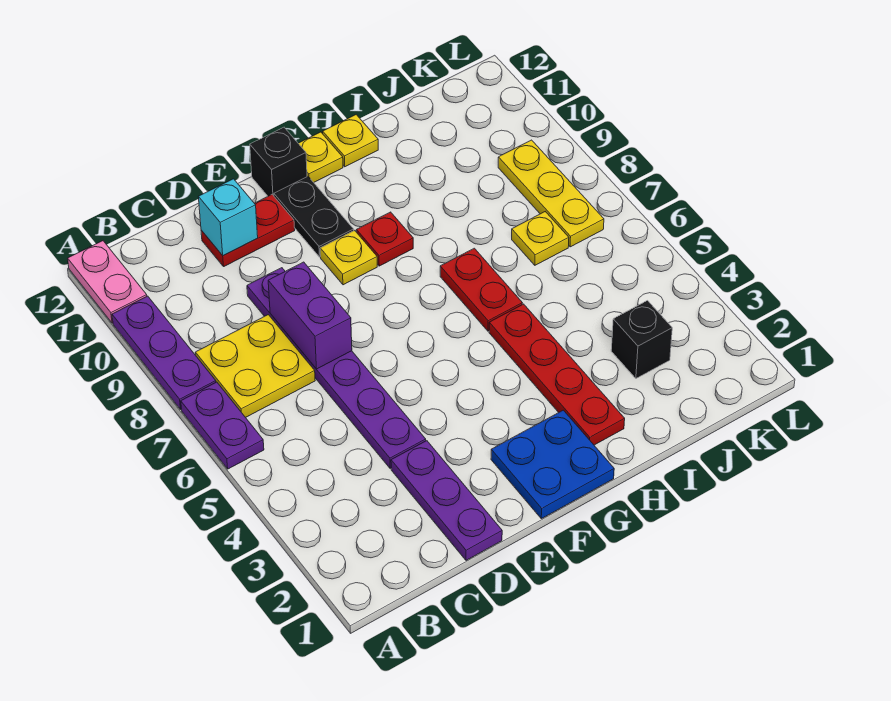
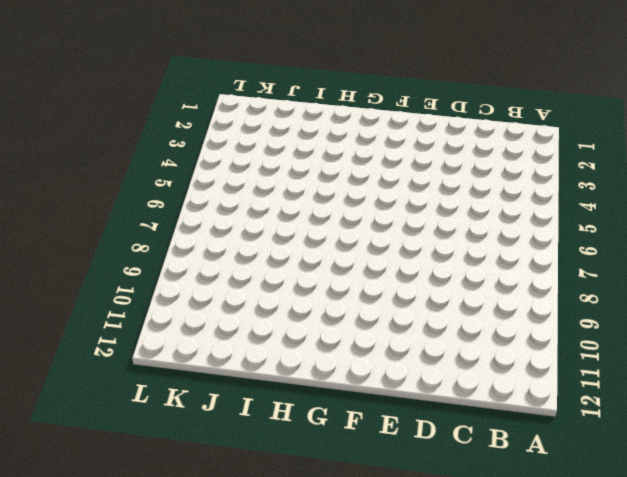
none -> purple 1x2 plate [181,382,264,469]
none -> purple 1x3 plate [112,296,216,409]
none -> pink 1x2 plate [68,241,147,323]

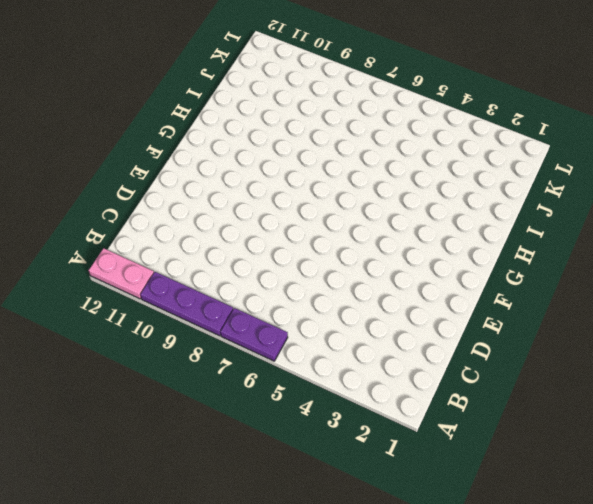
none -> yellow 2x2 plate [195,315,315,417]
none -> purple 1x3 plate [391,441,502,560]
none -> purple 1x6 plate [247,268,426,468]

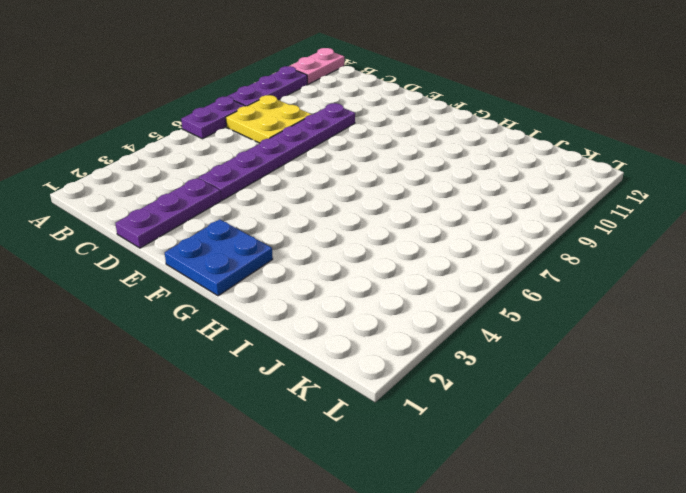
none -> red 1x2 plate [201,195,295,266]
none -> yellow 1x1 plate [320,230,377,285]
none -> black 1x2 plate [274,177,354,257]

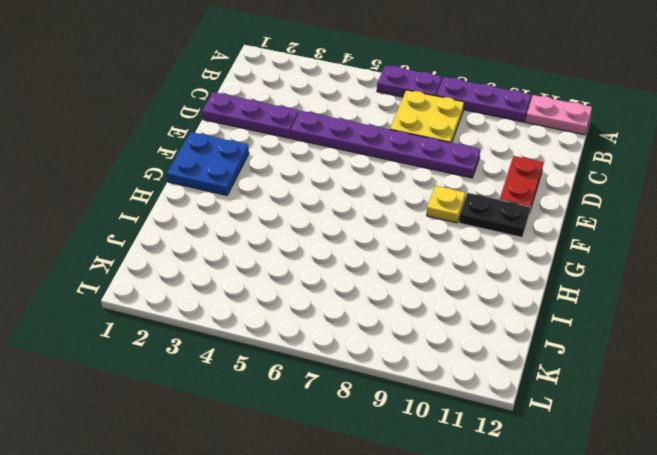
none -> black 1x1 brick [250,127,307,196]
none -> red 1x1 plate [356,212,413,266]
none -> yellow 1x1 plate [298,132,343,182]

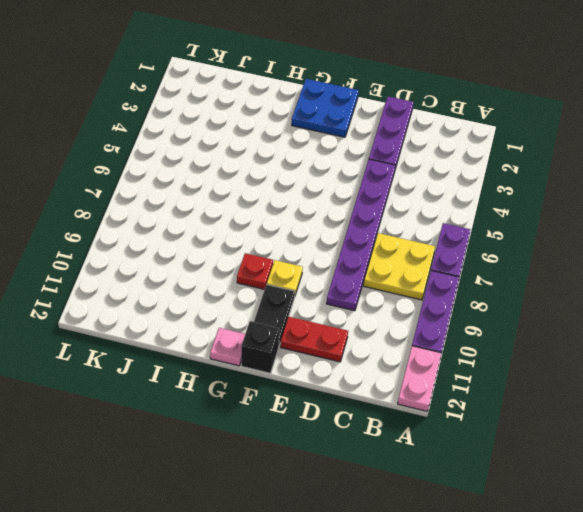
pink 1x1 plate [210,328,245,366] -> yellow 1x1 plate [298,132,343,182]
none -> red 1x4 plate [489,304,625,445]
none -> red 1x2 plate [440,248,522,331]
none -> yellow 1x1 plate [323,115,378,167]

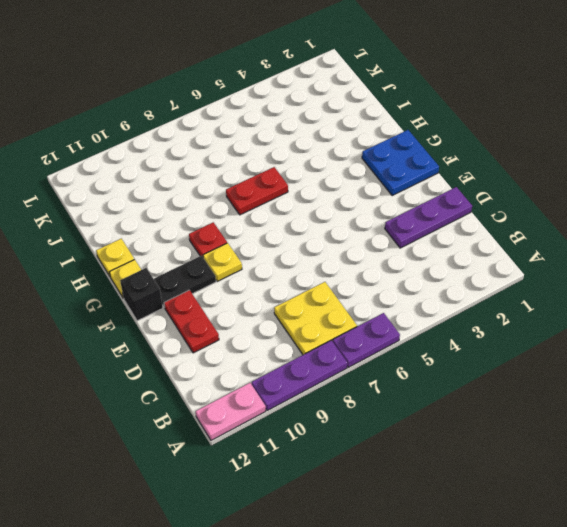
none -> purple 1x6 plate [247,268,426,468]
none -> red 1x4 plate [489,304,625,445]
none -> black 1x1 brick [611,301,672,378]

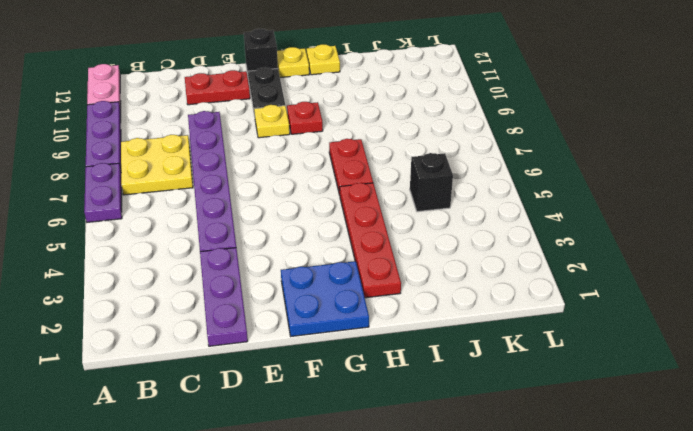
black 1x1 brick [410,153,453,212] -> black 1x1 brick moved to [611,301,672,378]
none -> yellow 1x1 plate [512,212,569,265]
none -> yellow 1x3 plate [498,140,604,247]
none -> purple 1x2 brick [268,262,352,369]

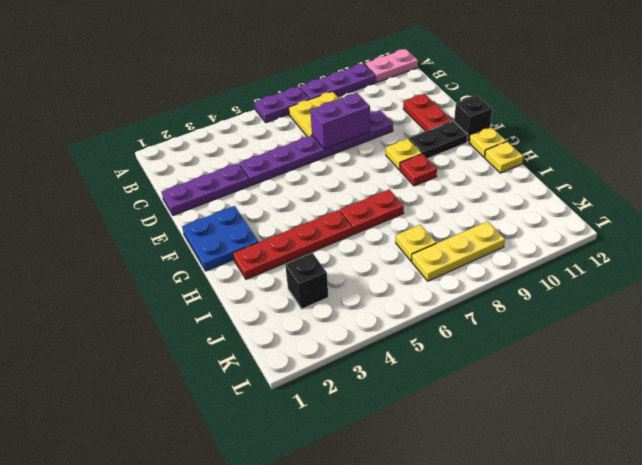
none -> cyan 1x1 brick [199,179,258,256]

